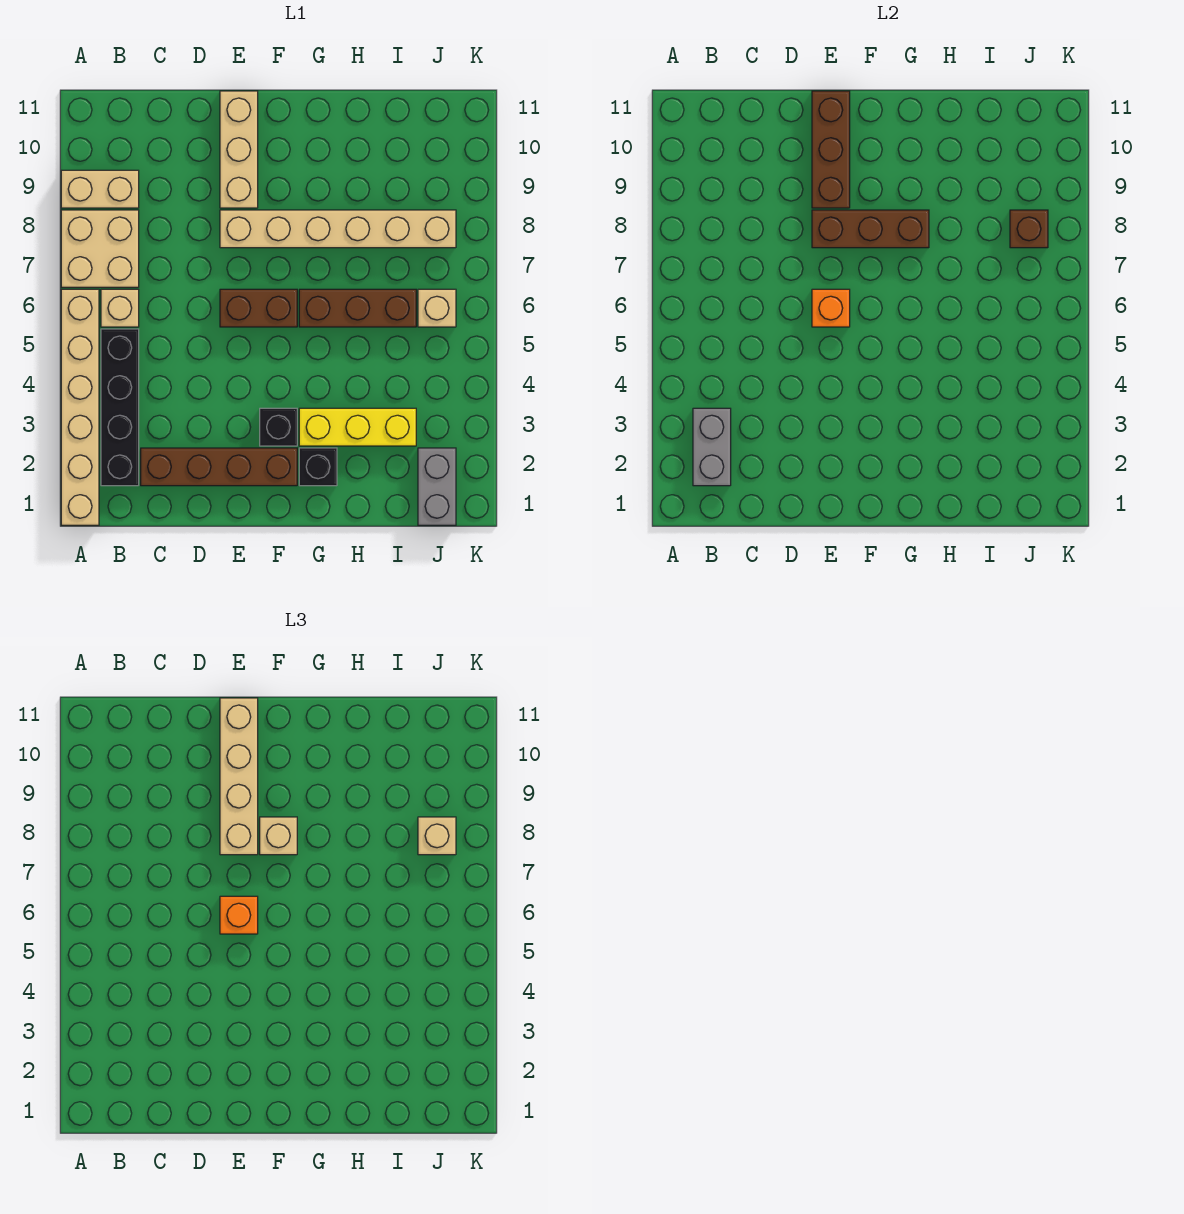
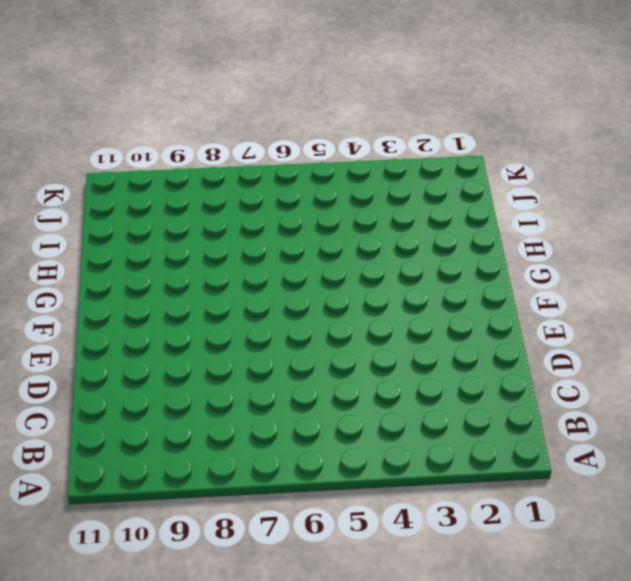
none -> tan 1x6 brick [61,289,99,525]
none -> tan 2x2 brick [61,210,139,287]
none -> tan 1x2 brick [61,170,139,208]

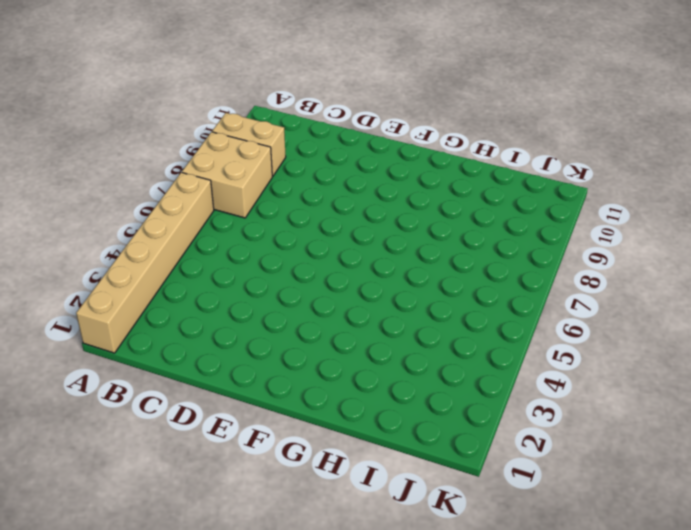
none -> black 1x4 brick [101,329,139,486]
none -> tan 1x1 brick [101,289,139,327]
none -> brown 1x4 brick [141,448,297,486]

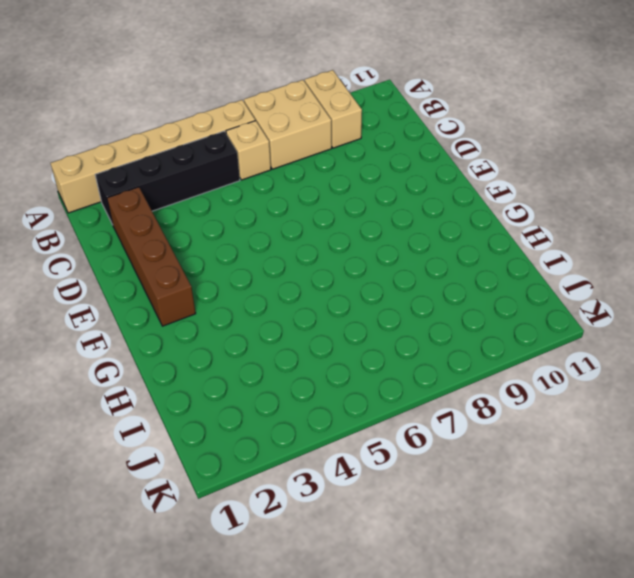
none -> brown 1x2 brick [220,289,297,327]
none -> tan 1x6 brick [220,210,456,248]
none -> tan 1x3 brick [220,91,258,208]

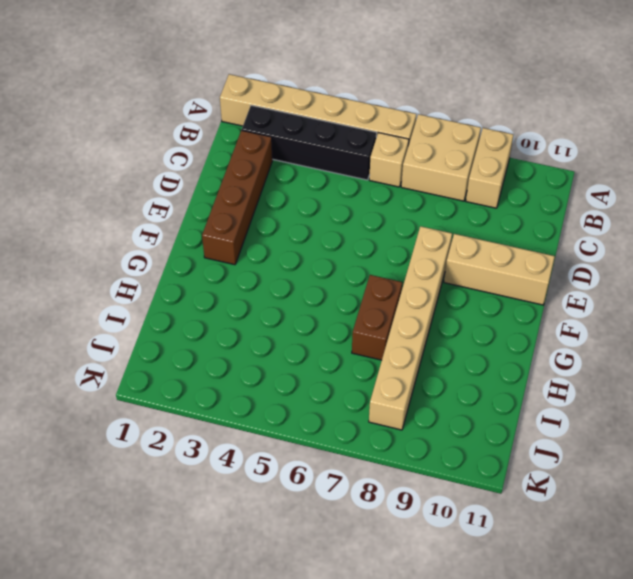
brown 1x2 brick [352,275,402,360] -> brown 1x2 brick moved to [220,289,297,327]
none -> black 1x1 brick [260,408,297,446]
none -> black 1x1 brick [299,448,337,486]
none -> yellow 1x3 brick [299,408,416,446]

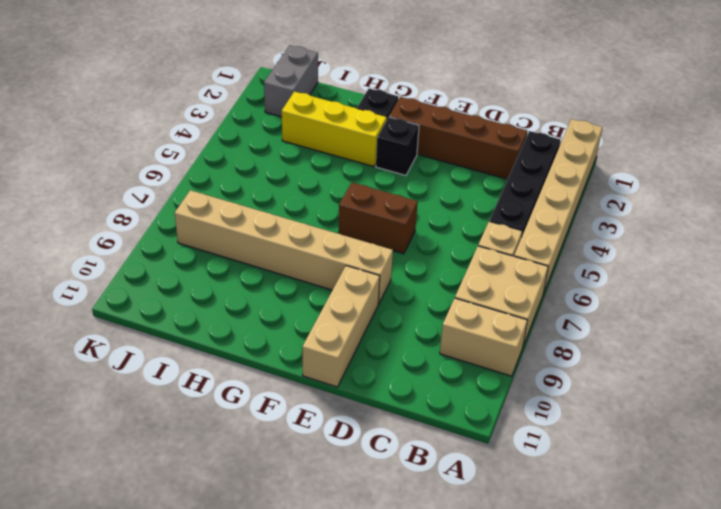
none -> brown 1x3 brick [299,289,416,327]
none -> tan 1x1 brick [418,289,456,327]
none -> grey 1x2 brick [693,408,731,486]

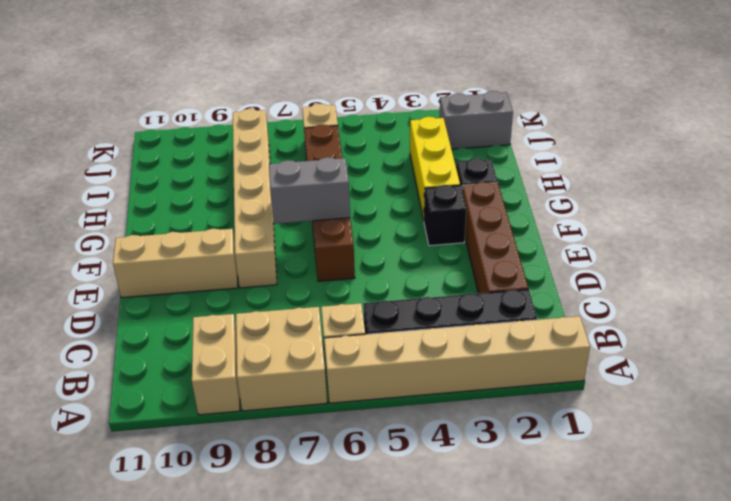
grey 1x2 brick [269,157,350,224] -> grey 1x2 brick moved to [693,408,731,486]
none -> orange 1x1 brick [812,289,850,327]
none -> brown 1x3 brick [812,210,929,248]
none -> brown 1x3 brick [812,91,850,208]

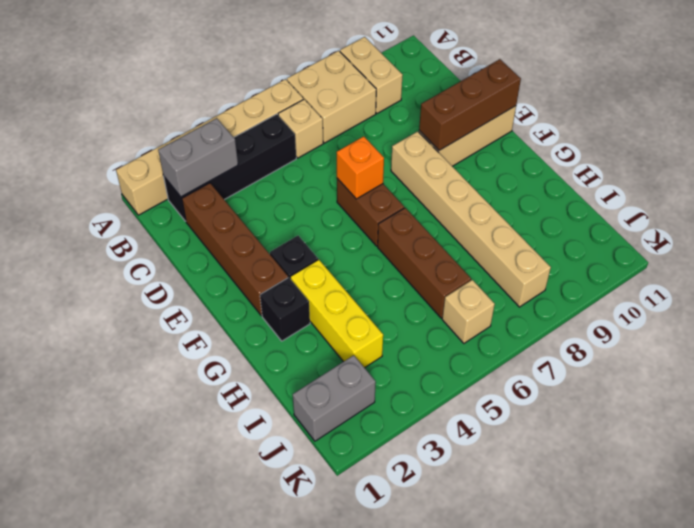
none -> brown 1x3 brick [812,210,929,248]
none -> brown 1x1 brick [1010,210,1048,248]
none -> orange 1x1 brick [220,896,258,934]

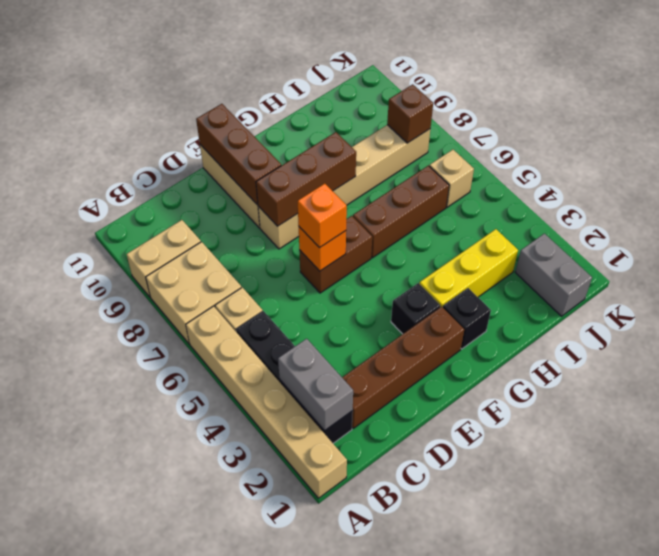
none -> tan 1x4 brick [220,698,258,855]
none -> tan 1x1 brick [260,817,297,855]
none -> tan 1x1 brick [418,817,456,855]

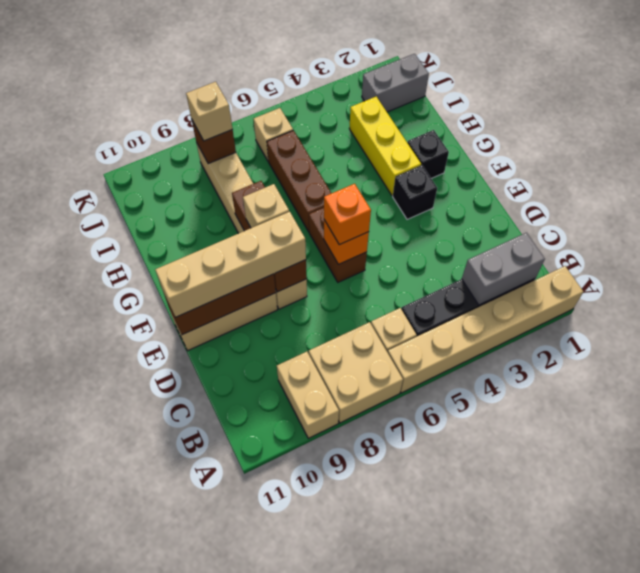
none -> brown 1x4 brick [141,448,297,486]

